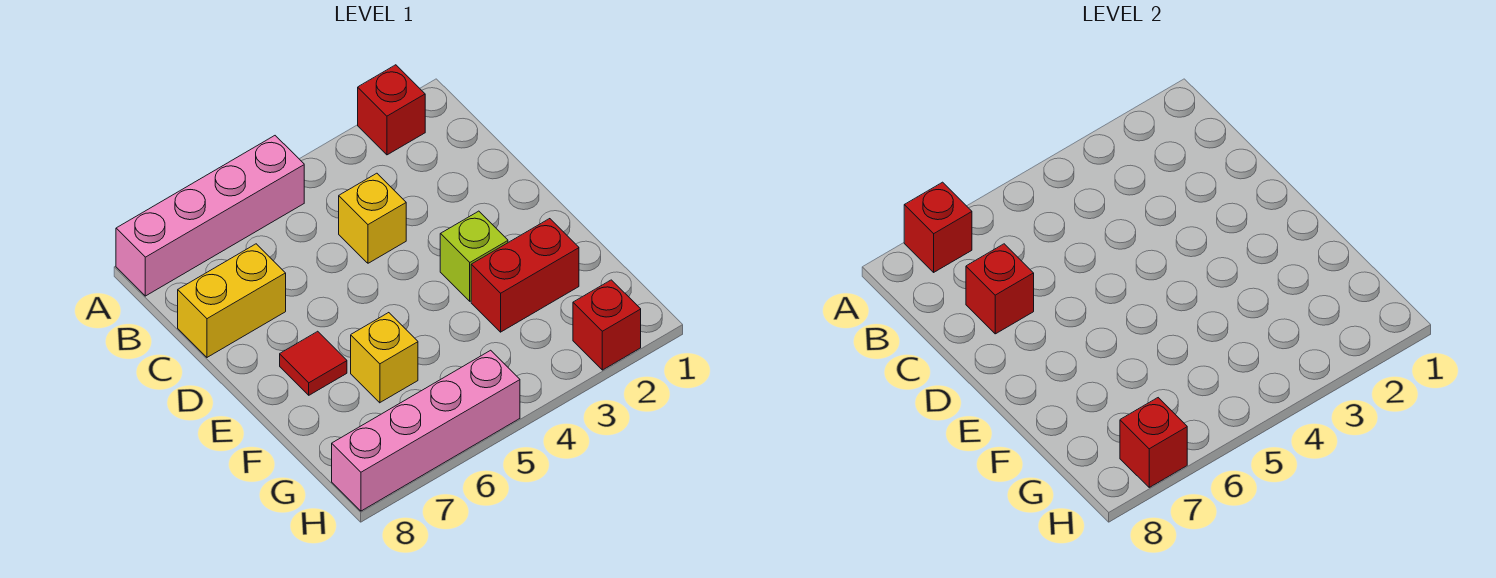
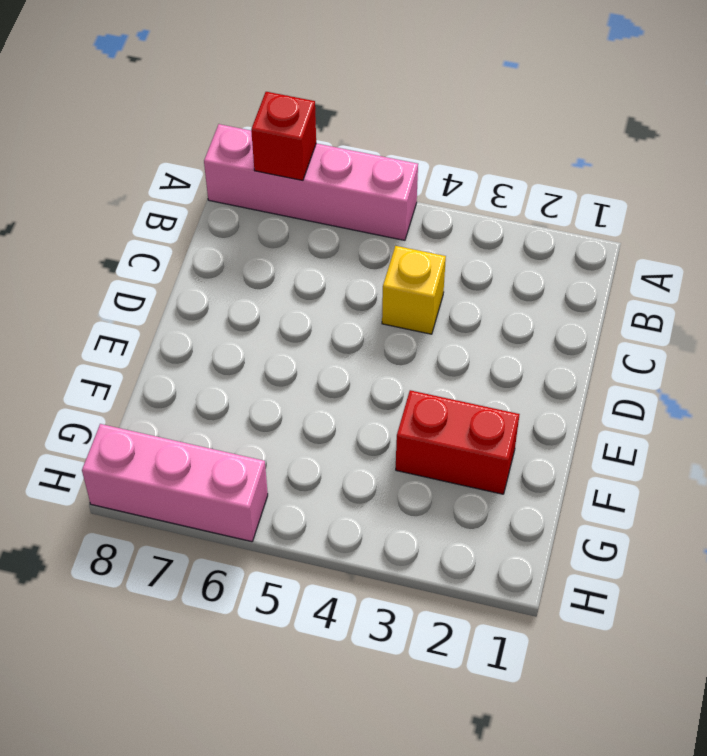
pink 1x3 brick [82,424,268,542] -> pink 1x4 brick [332,350,520,511]
none -> red 1x1 brick [358,65,425,155]
none -> yellow 1x2 brick [178,244,286,357]
none -> lime 1x1 brick [440,211,508,301]

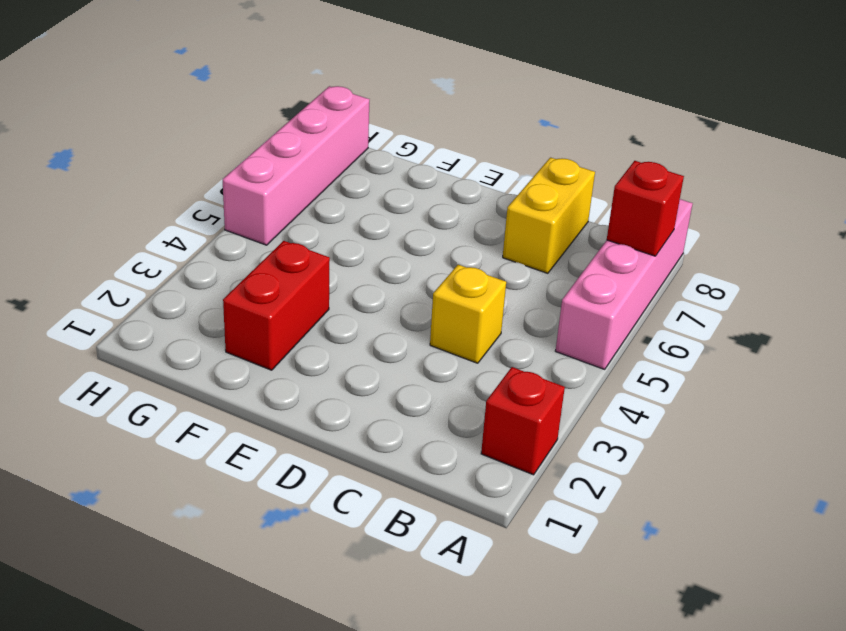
none -> lime 1x1 brick [440,211,508,301]
none -> red 1x1 tile [280,331,347,395]
none -> yellow 1x1 brick [351,313,418,403]

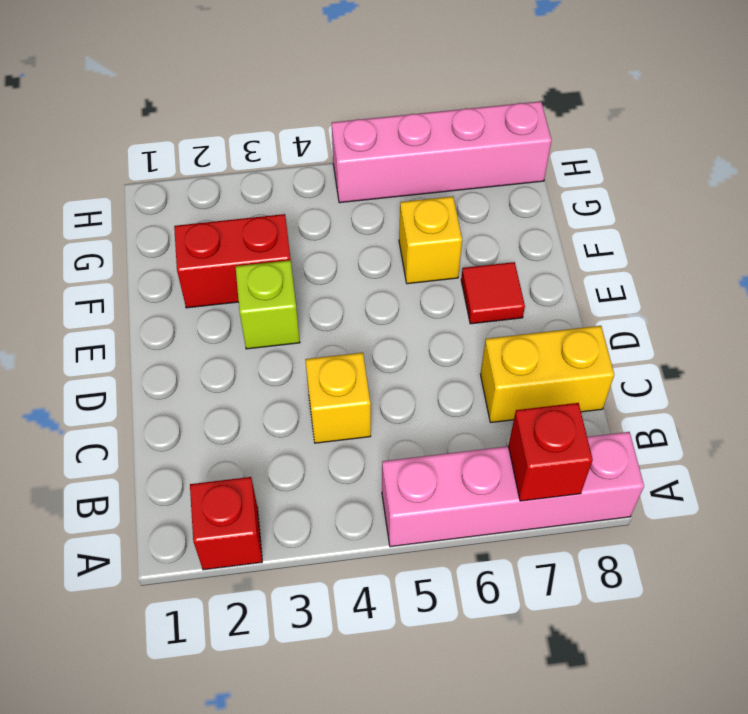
none -> red 1x1 brick [573,280,641,370]
none -> red 1x1 brick [966,244,1034,334]
none -> red 1x1 brick [1120,398,1187,487]

